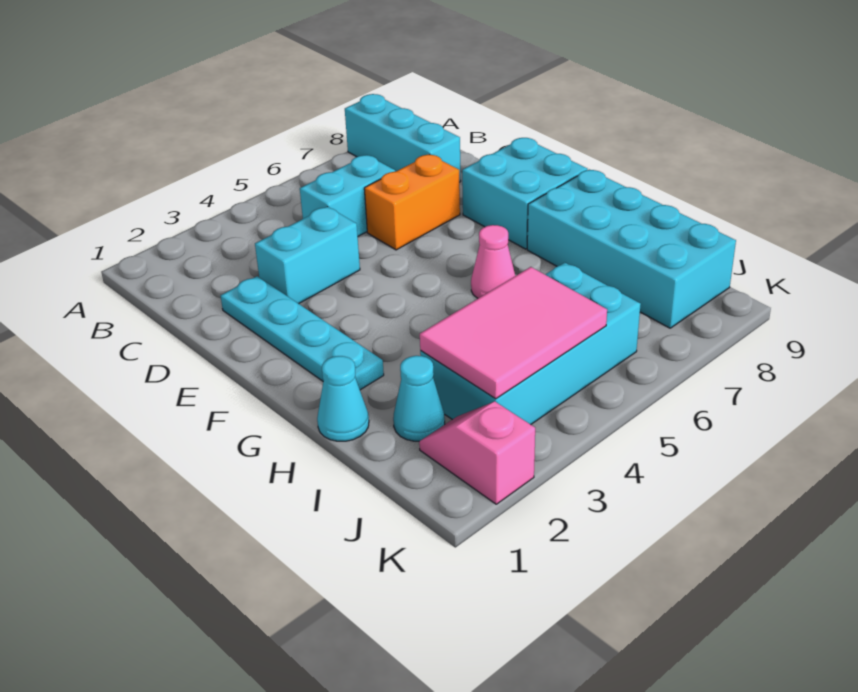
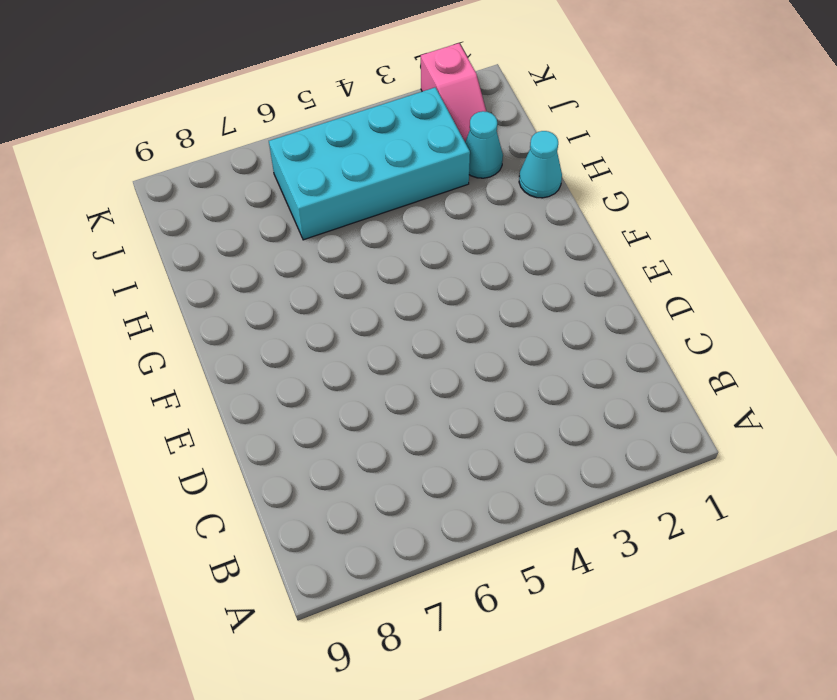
none -> cyan 1x3 brick [345,94,461,182]
none -> cyan 1x2 brick [300,155,395,236]
none -> cyan 1x4 plate [221,276,384,390]

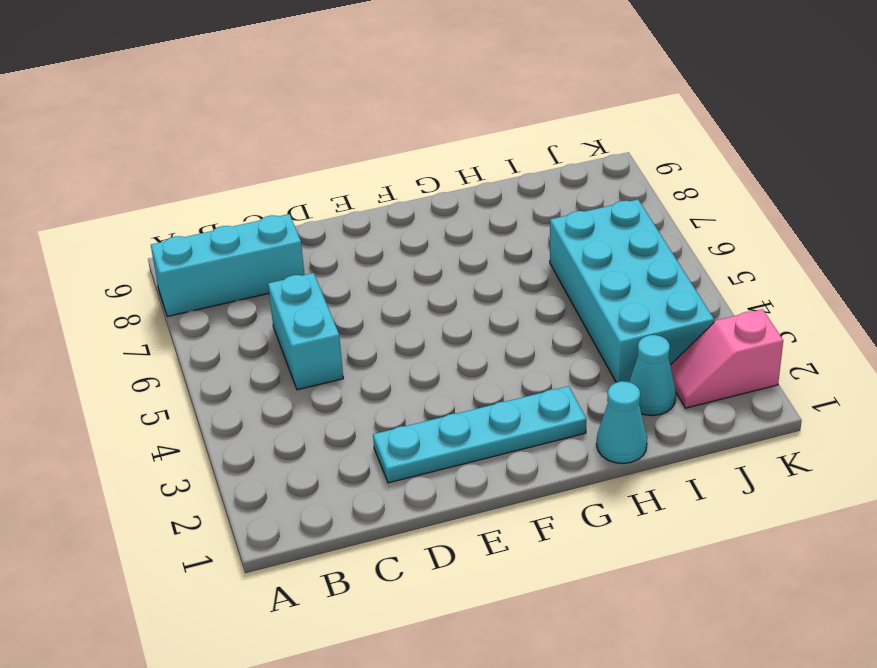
none -> cyan 1x2 brick [255,207,360,304]
none -> orange 1x2 brick [364,154,460,250]
none -> cyan 2x2 brick [462,138,588,249]

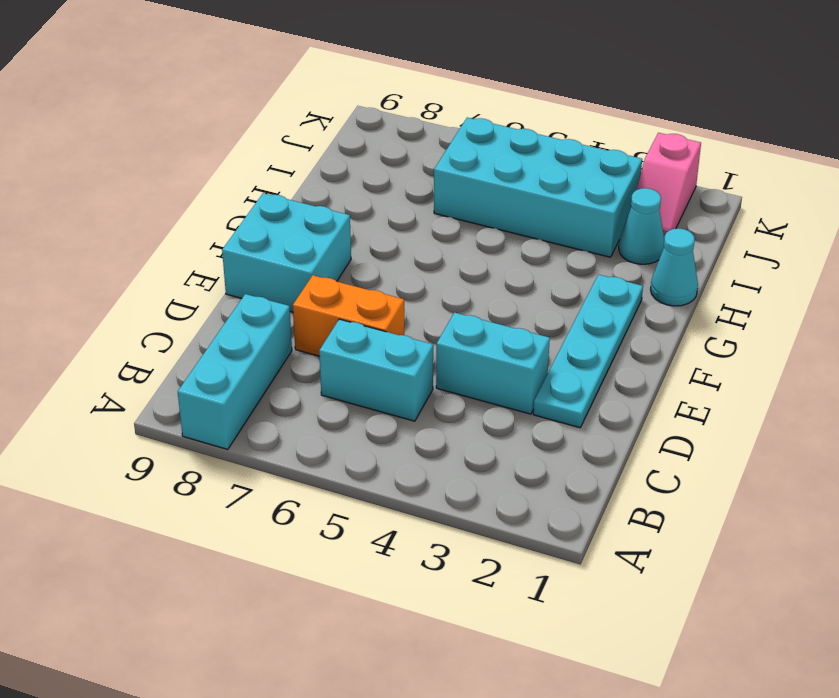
none -> pink 1x1 cone [471,225,515,298]
none -> cyan 2x4 brick [527,169,736,328]
none -> pink 2x3 tile [420,267,607,399]

